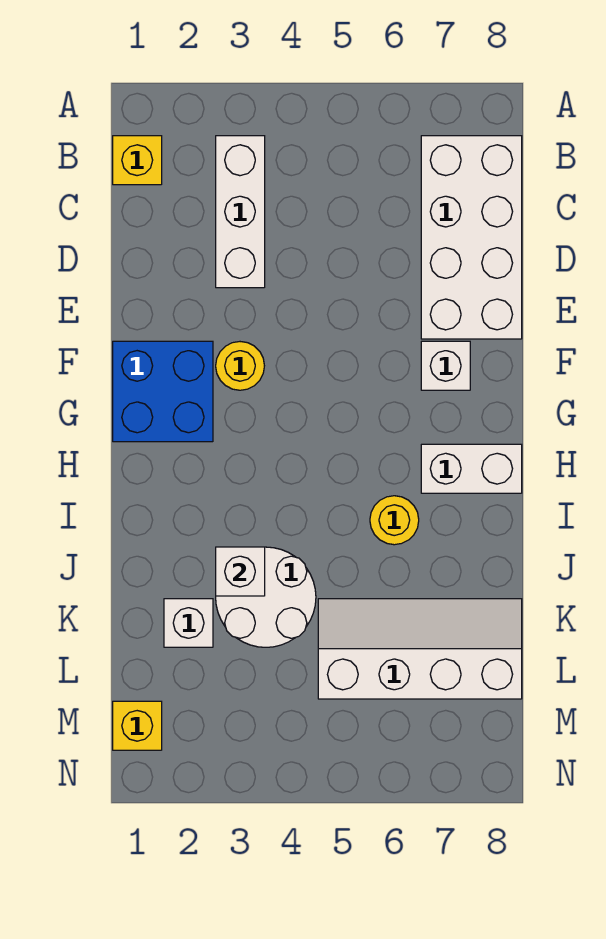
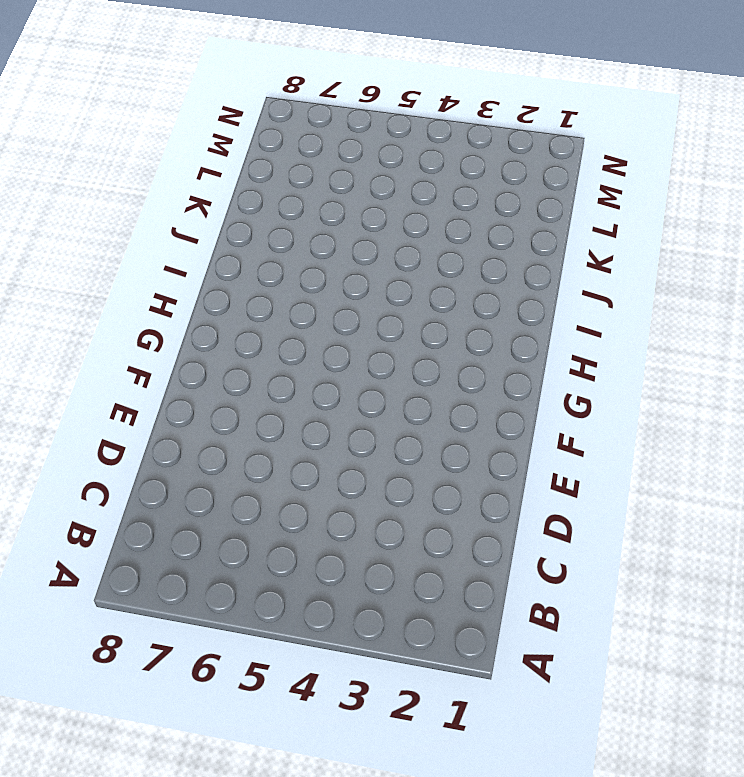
none -> yellow 1x1 brick [113,136,162,185]
none -> white 1x3 brick [216,136,265,288]
none -> white 2x4 brick [421,136,522,339]

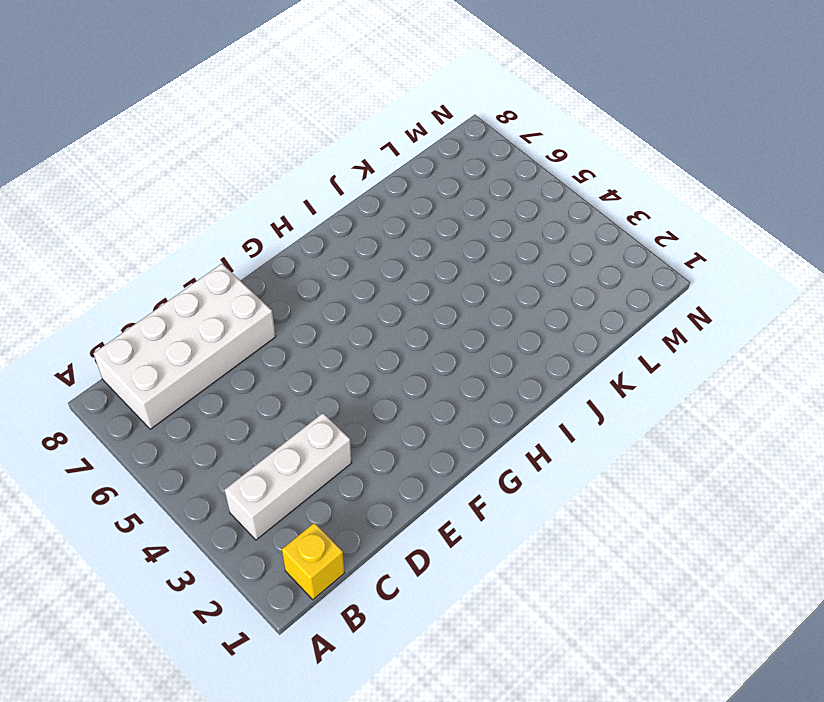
none -> blue 2x2 brick [113,341,213,442]
none -> yellow 1x1 round brick [216,342,264,390]
none -> white 1x1 brick [421,341,470,390]

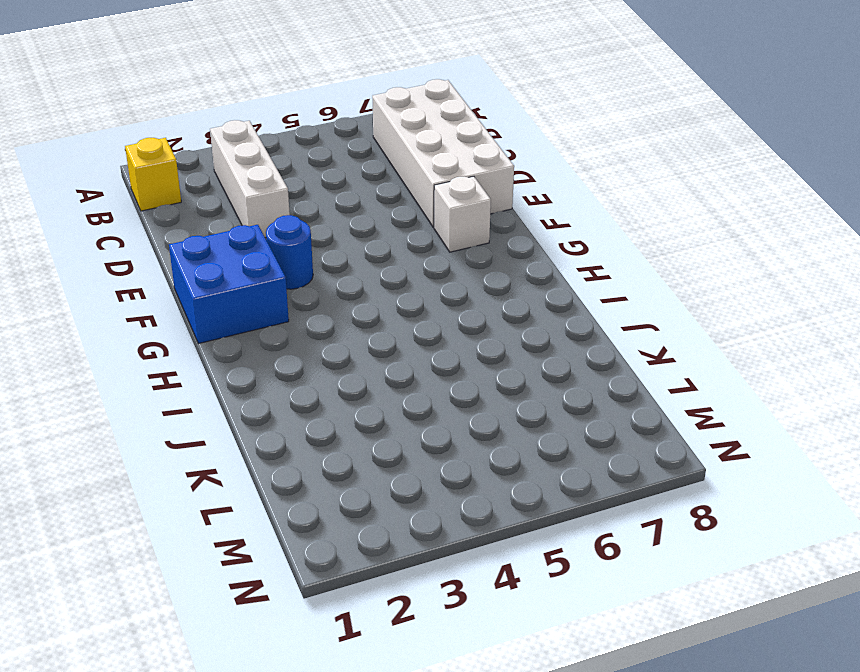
blue 1x1 round brick [266,215,313,289] -> yellow 1x1 round brick [216,342,264,390]
none -> white 1x2 brick [421,444,522,493]
none -> yellow 1x1 round brick [370,496,419,545]
none -> white 2x2 round brick [216,547,316,647]

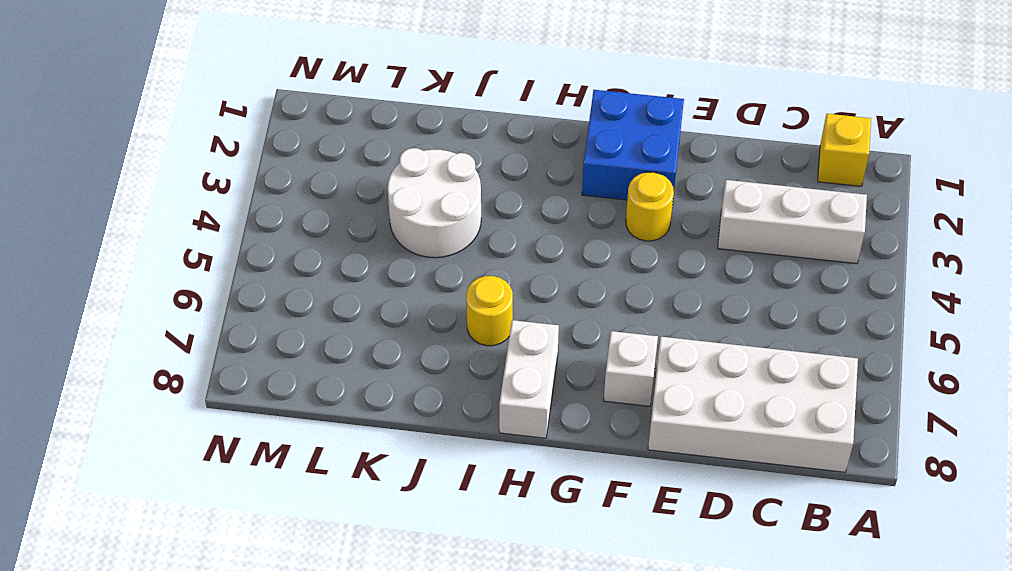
none -> white 1x1 brick [164,599,213,647]
none -> white 2x4 slope [318,599,522,699]
none -> yellow 1x1 brick [113,701,162,750]

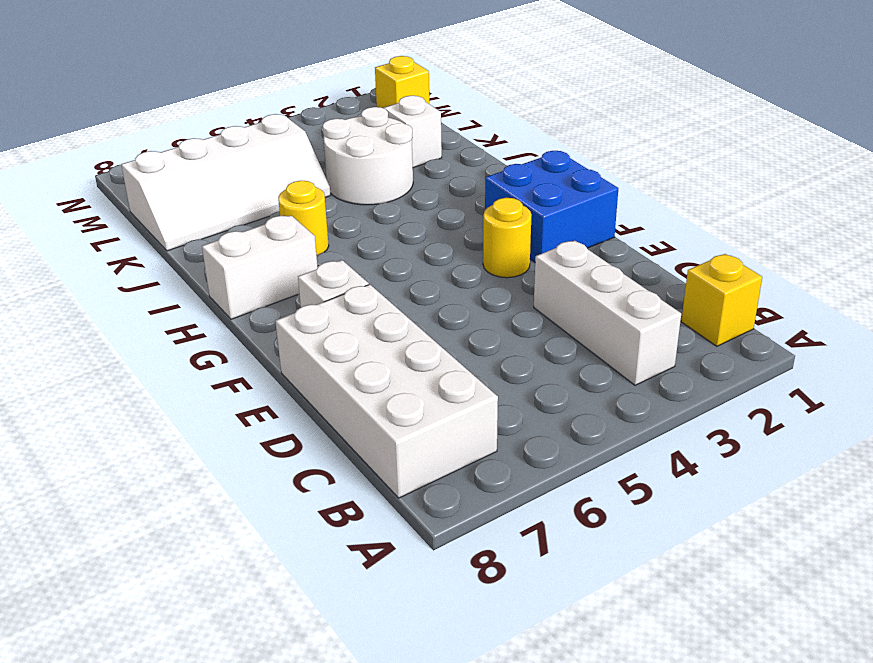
none -> white 1x1 brick [216,547,265,596]

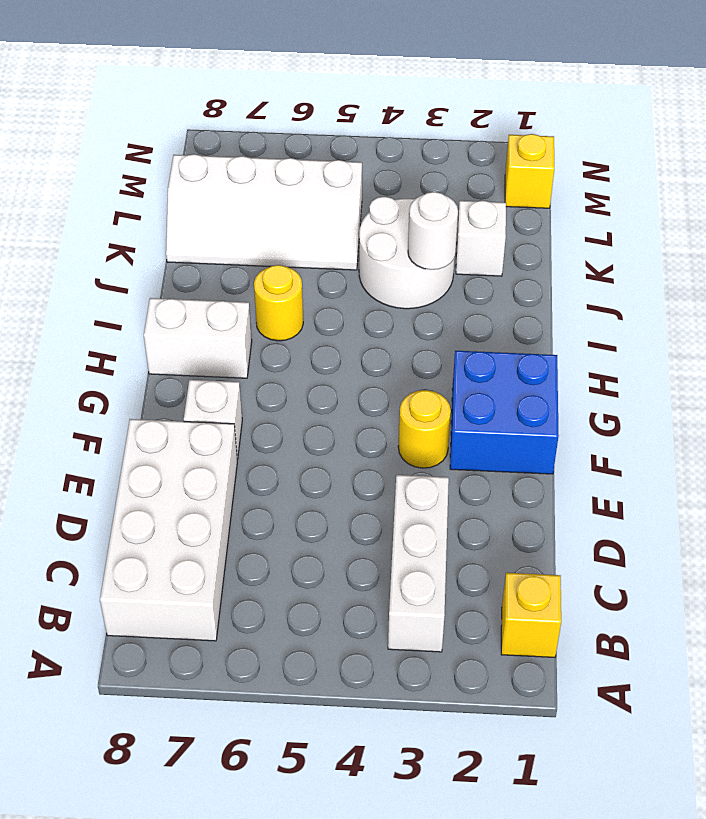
white 1x1 round brick [408,192,458,270] -> white 1x1 brick [216,547,265,596]

